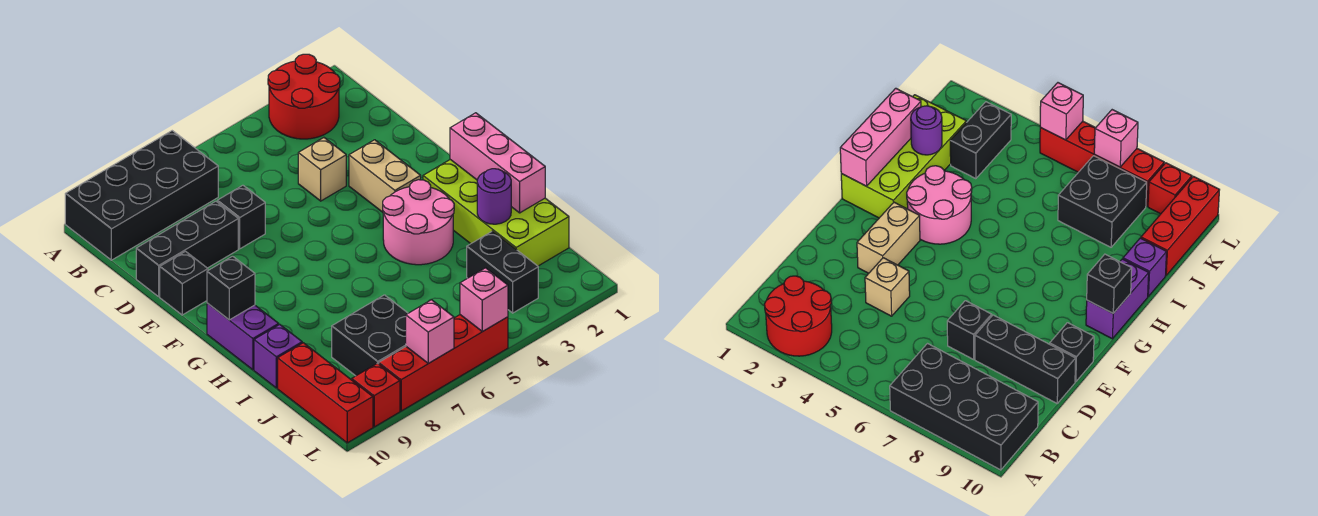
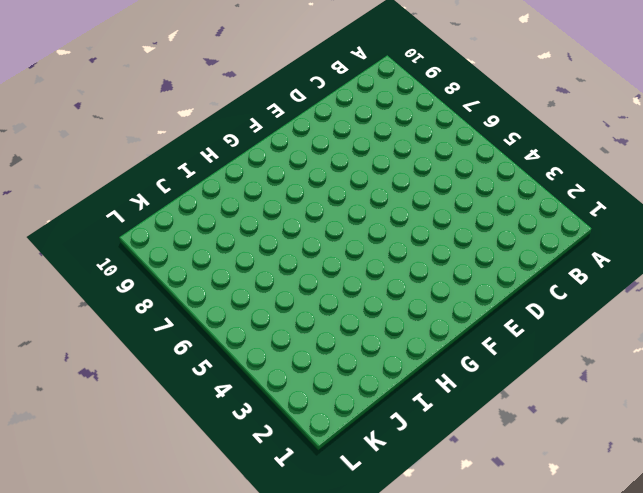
none -> red 2x2 round brick [268,54,340,139]
none -> black 2x4 brick [65,131,218,260]
none -> tan 1x1 brick [298,138,346,201]

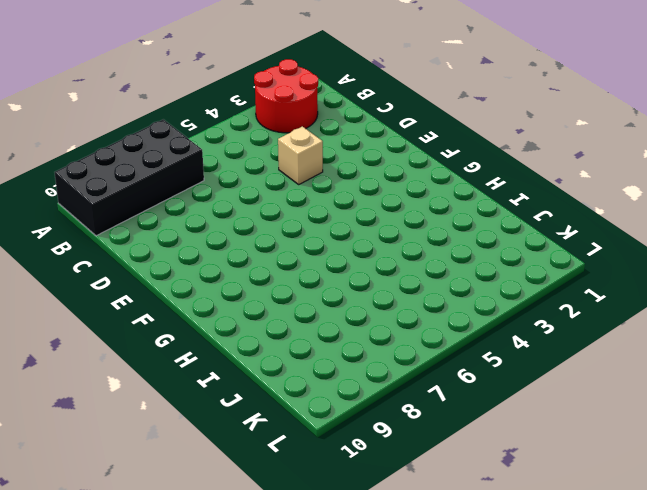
none -> black 1x1 brick [217,185,265,249]
none -> black 1x3 brick [136,201,238,297]
none -> tan 1x2 brick [349,140,421,212]

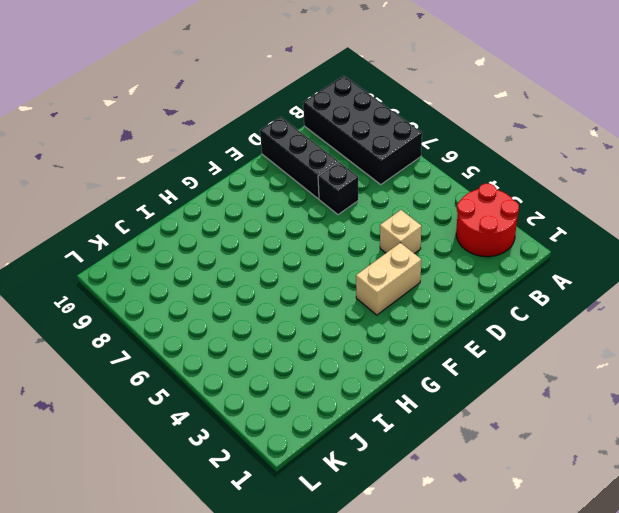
none -> black 1x1 brick [160,251,208,315]
none -> lime 2x4 brick [423,160,569,266]
none -> pink 2x2 round brick [383,180,454,265]

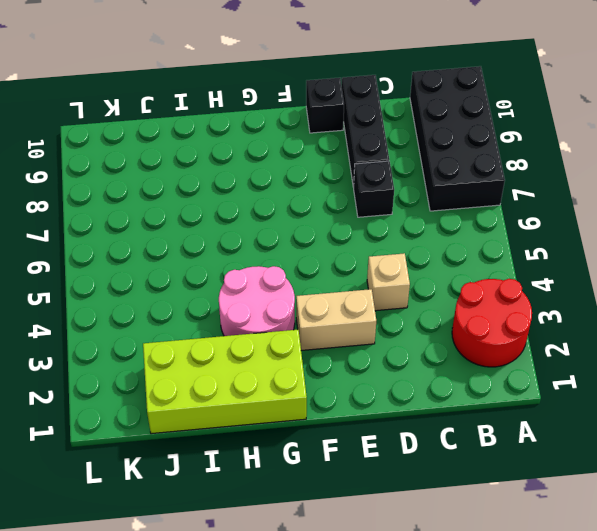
none -> purple 1x2 brick [207,303,279,370]
none -> purple 1x1 brick [254,324,302,388]
none -> black 1x2 brick [467,231,538,313]

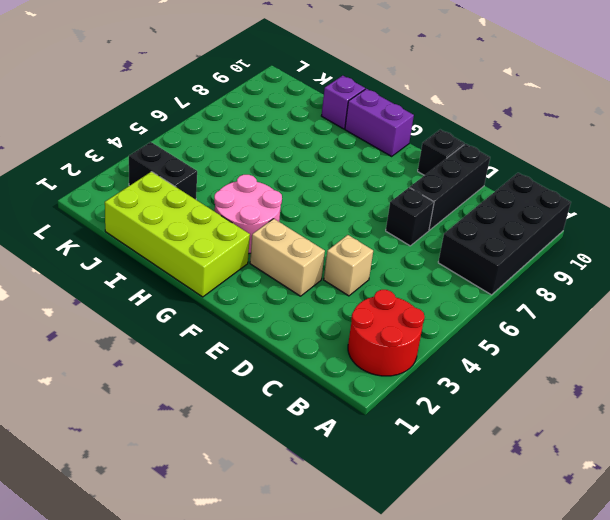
none -> black 2x2 brick [332,295,408,376]
none -> red 1x3 brick [278,343,373,443]
none -> red 1x4 brick [379,315,508,411]

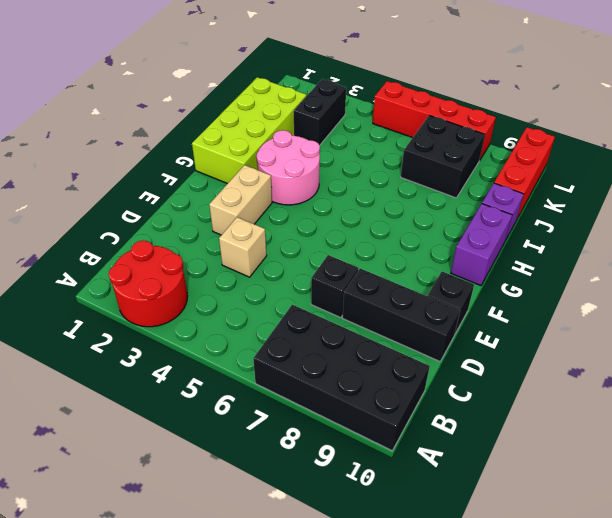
none -> red 1x1 brick [352,363,400,427]
none -> pink 1x3 brick [450,113,545,213]
none -> black 1x1 brick [207,256,255,320]

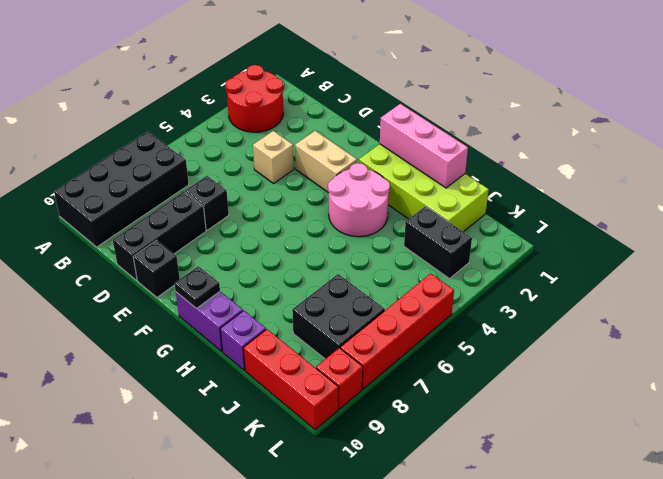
black 1x1 plate [175,266,220,308] -> black 1x1 brick [207,256,255,320]
none -> purple 1x1 round brick [477,169,511,224]
none -> pink 1x1 brick [460,268,508,332]
none -> pink 1x1 brick [406,300,454,363]

